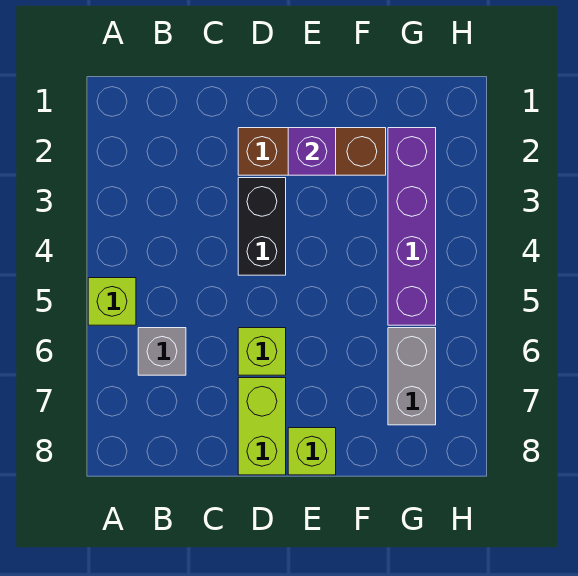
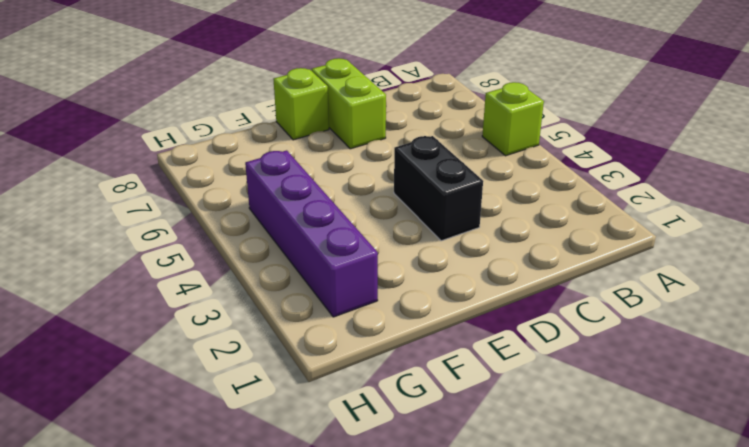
none -> grey 1x1 brick [138,328,186,375]
none -> brown 1x3 brick [238,128,386,175]

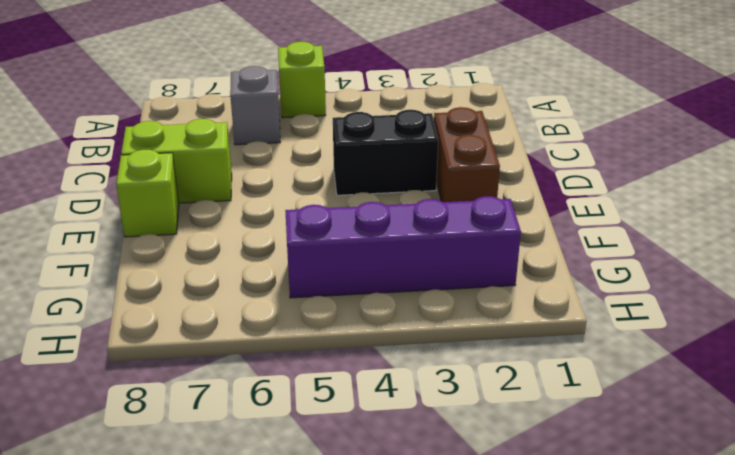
brown 1x2 brick [434,107,500,202] -> brown 1x3 brick [238,128,386,175]
none -> lime 1x1 brick [238,328,286,375]
none -> grey 1x2 brick [388,328,436,425]

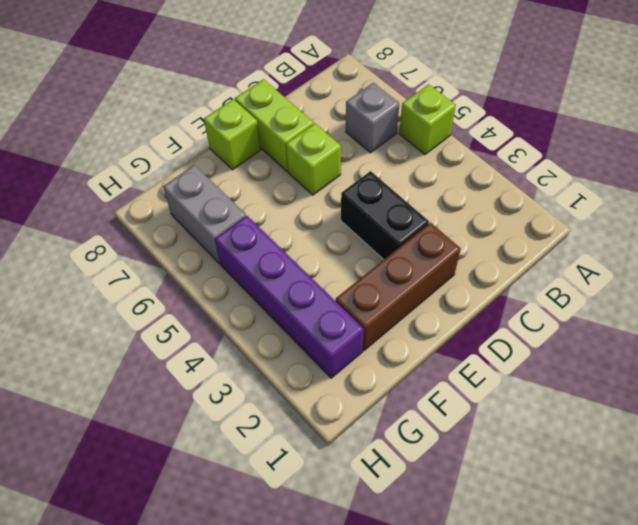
none -> purple 1x1 brick [288,128,336,175]

